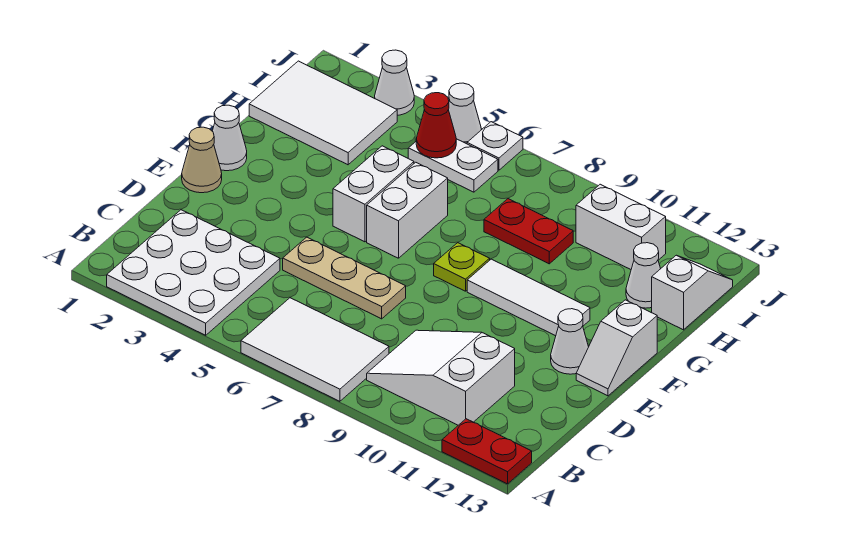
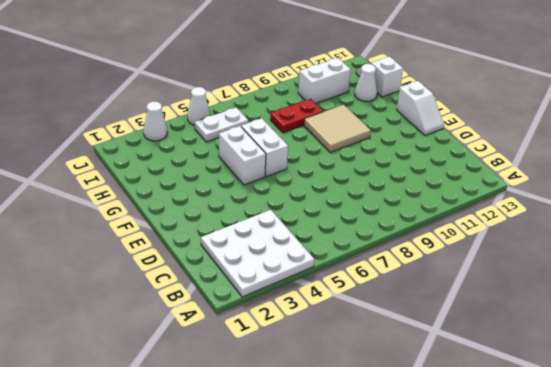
tan 2x2 tile [304,105,371,152] -> white 1x3 tile [467,259,590,336]
none -> white 2x3 tile [241,298,389,401]
none -> red 1x2 plate [442,419,532,484]
none -> white 2x3 slope [367,330,515,425]

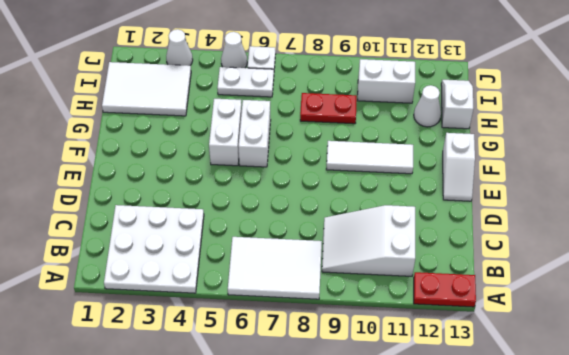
none -> tan 1x3 plate [283,237,406,319]
none -> tan 1x1 cone [182,127,222,193]
none -> white 1x1 cone [551,309,588,374]

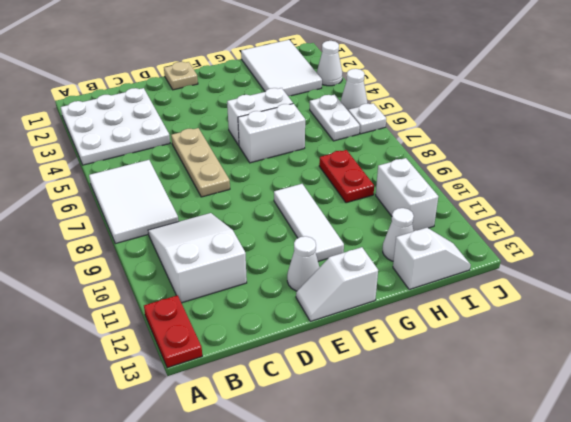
tan 1x1 plate [164,62,198,90] -> tan 1x1 cone [182,127,222,193]
none -> white 1x1 cone [212,105,247,171]
none -> lime 1x1 plate [434,243,490,291]
none -> red 1x1 cone [416,93,456,158]

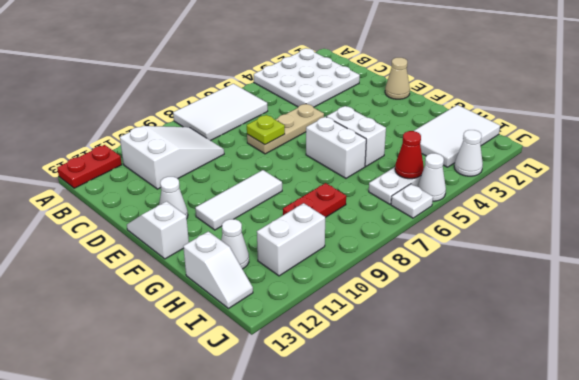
lime 1x1 plate [247,115,285,145] -> lime 1x1 plate moved to [434,243,490,291]
none -> white 1x1 cone [212,105,247,171]

